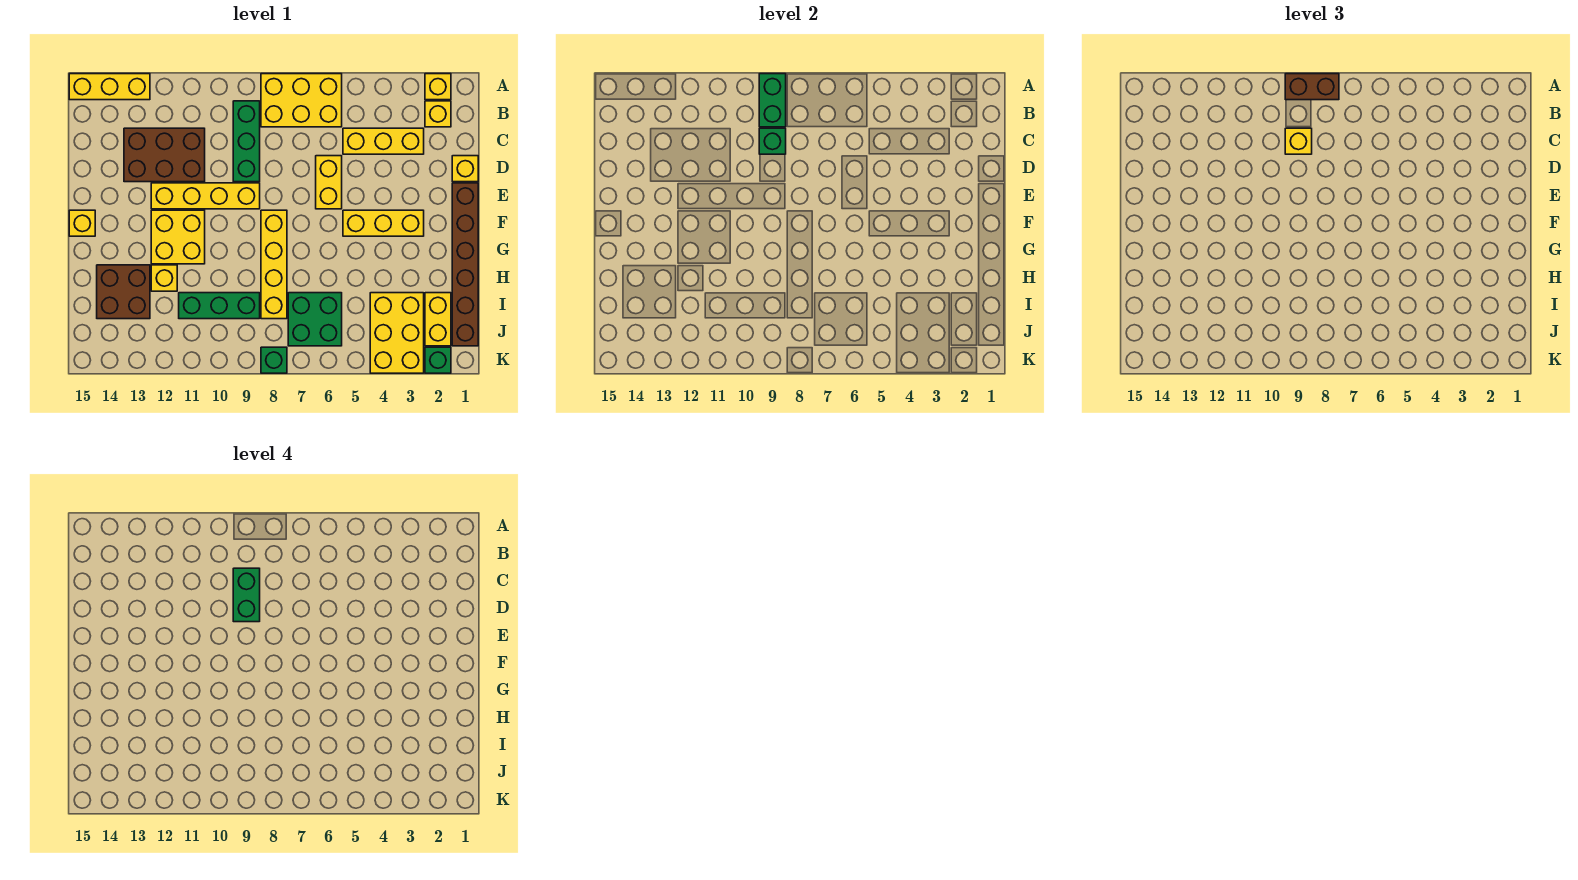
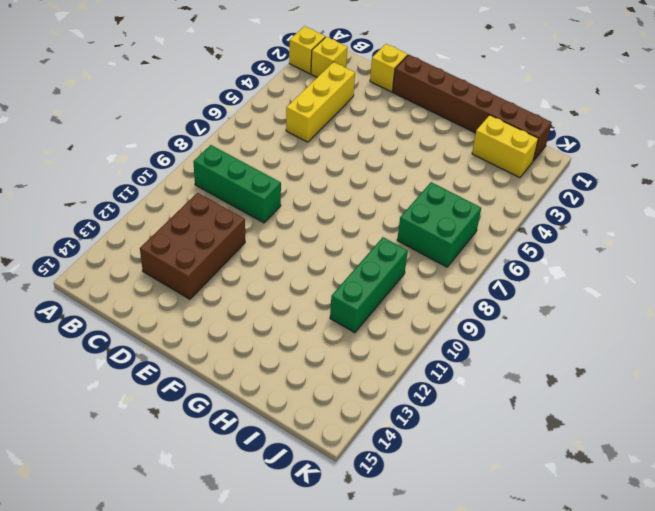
none -> yellow 2x3 brick [261,74,342,127]
none -> yellow 1x3 brick [69,74,150,100]
none -> yellow 1x2 brick [316,156,342,209]

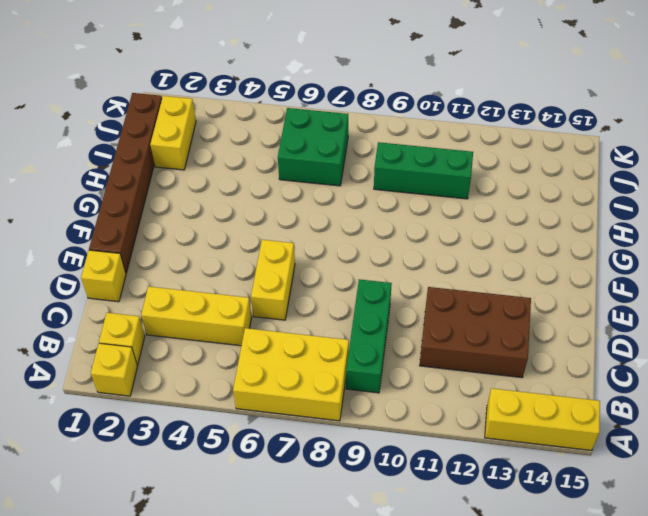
none -> yellow 1x4 brick [151,183,260,209]
none -> yellow 1x3 brick [343,210,424,236]
none -> yellow 1x4 brick [261,210,287,319]

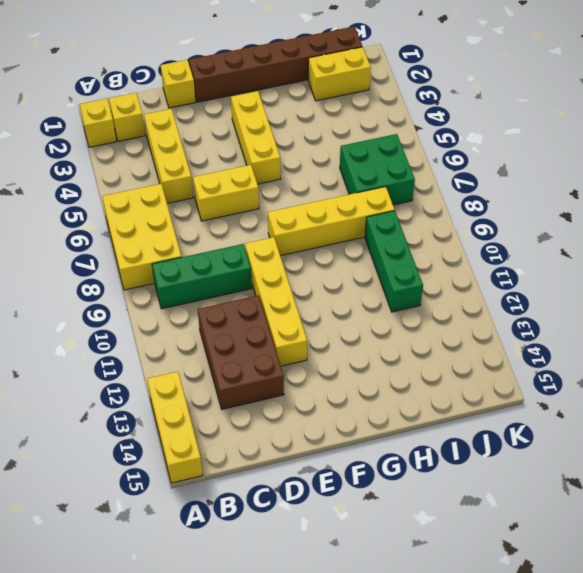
none -> yellow 2x2 brick [151,210,205,264]
none -> yellow 1x1 brick [69,210,95,236]
none -> yellow 1x1 brick [151,265,177,291]

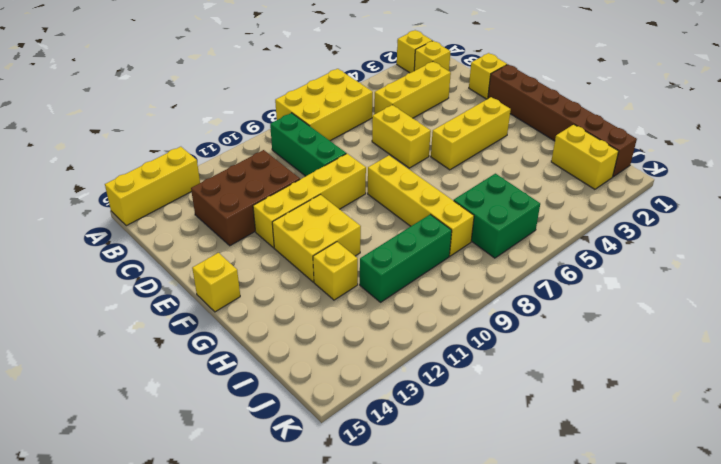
none -> brown 2x2 brick [97,265,150,319]
none -> yellow 2x3 brick [370,293,424,373]
none -> green 1x1 brick [425,347,451,373]

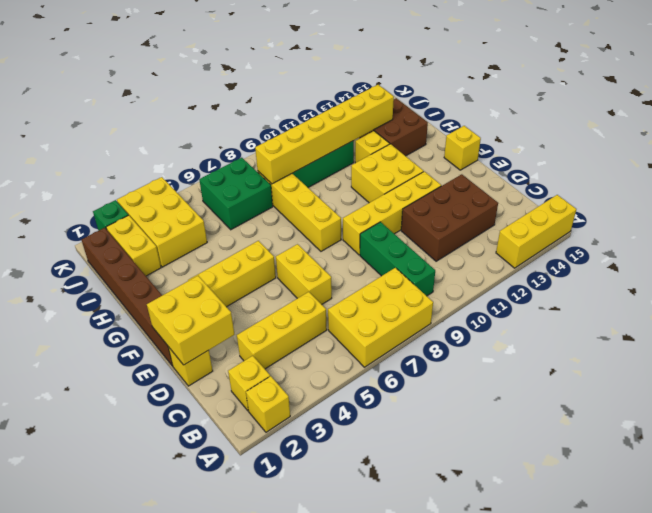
yellow 2x2 brick [147,276,234,365] -> none
yellow 1x6 brick [255,85,394,184] -> none
none -> green 1x1 brick [261,347,287,373]
none -> green 1x2 brick [759,74,786,127]
none -> green 1x1 brick [759,128,786,154]

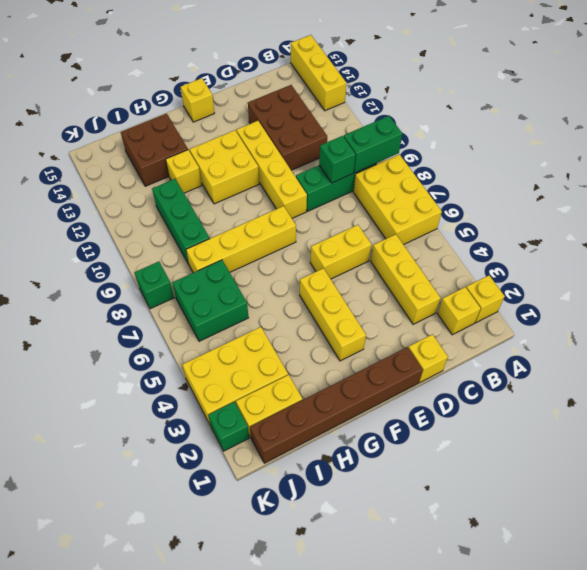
none -> brown 1x2 brick [1285,74,1339,100]
none -> yellow 1x1 brick [1285,128,1312,154]
none -> green 1x2 brick [233,568,260,622]

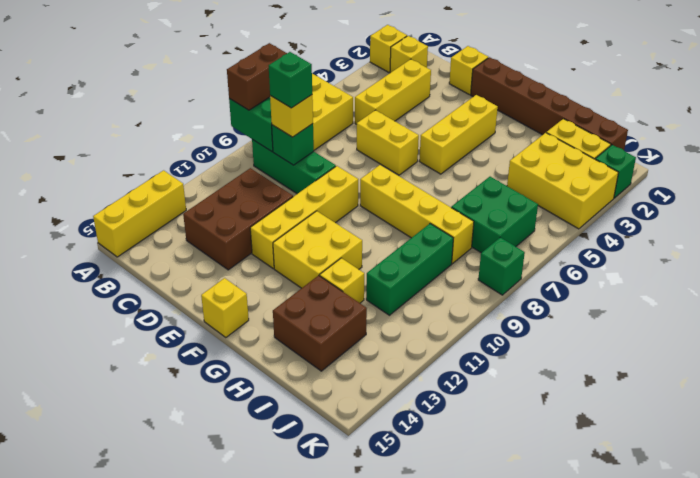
green 1x1 brick [269,52,312,108] -> green 1x2 brick [233,568,260,622]

